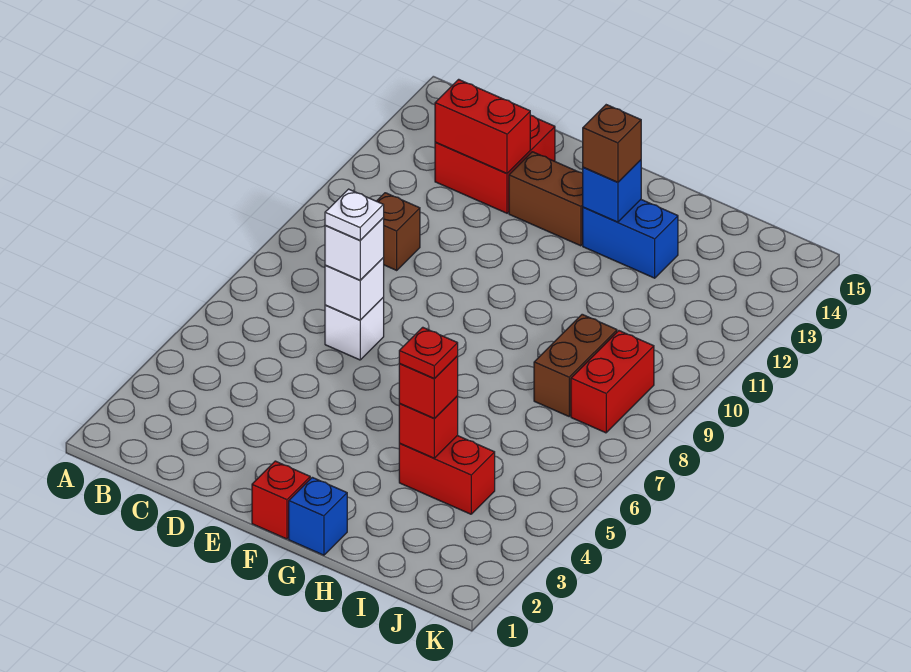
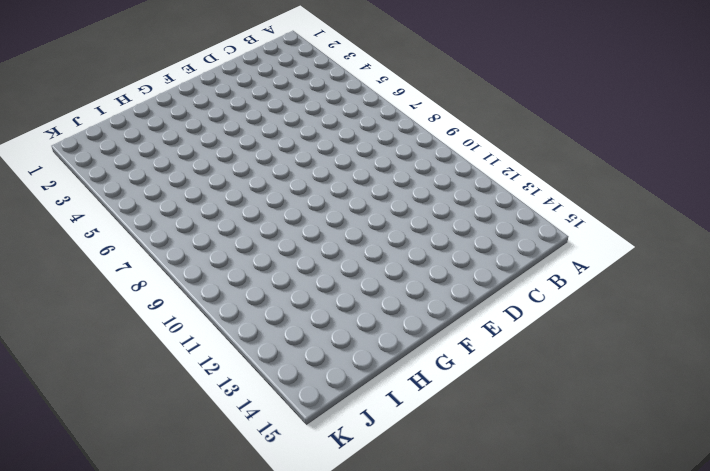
none -> brown 1x1 brick [377,193,420,270]
none -> red 2x2 brick [435,115,555,213]
none -> white 1x1 brick [325,298,384,360]

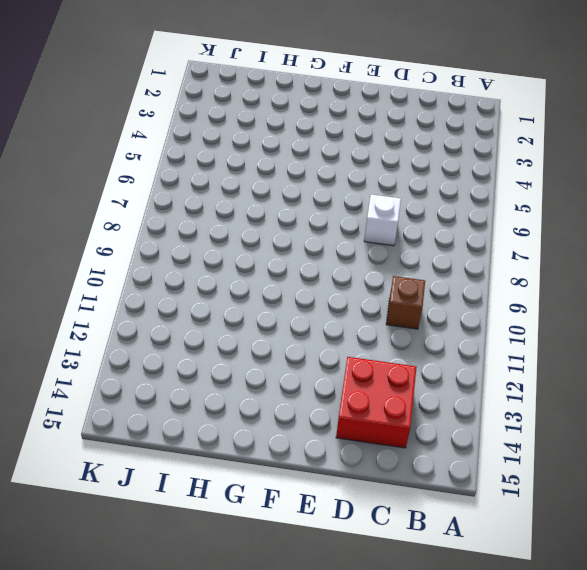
none -> brown 1x2 brick [509,152,583,246]
none -> red 1x1 brick [252,461,310,539]
none -> blue 1x1 brick [289,477,347,555]

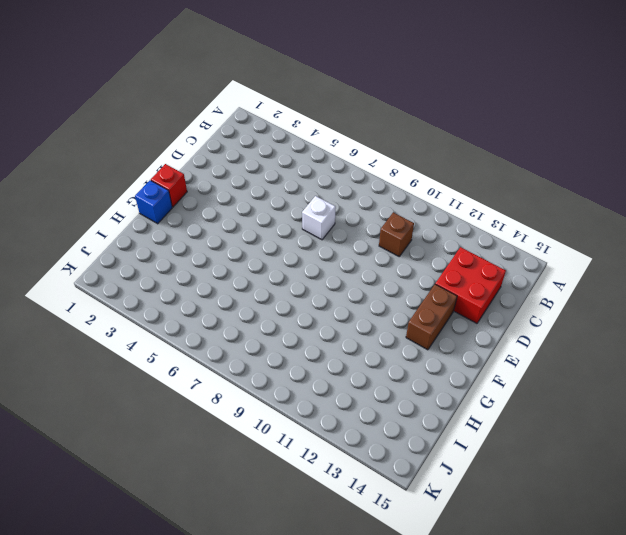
none -> blue 1x2 brick [583,200,678,278]
none -> red 1x2 brick [399,436,495,514]
none -> brown 1x2 brick [534,314,617,416]

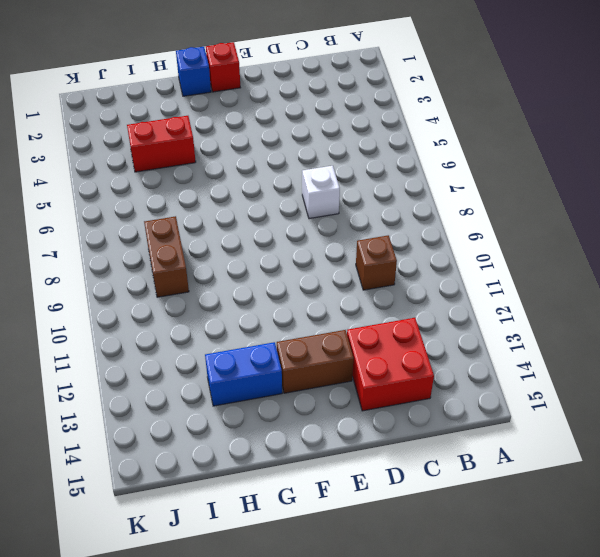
none -> red 1x2 brick [571,331,654,433]
none -> red 1x2 brick [435,79,530,174]
none -> white 1x1 brick [325,258,384,320]

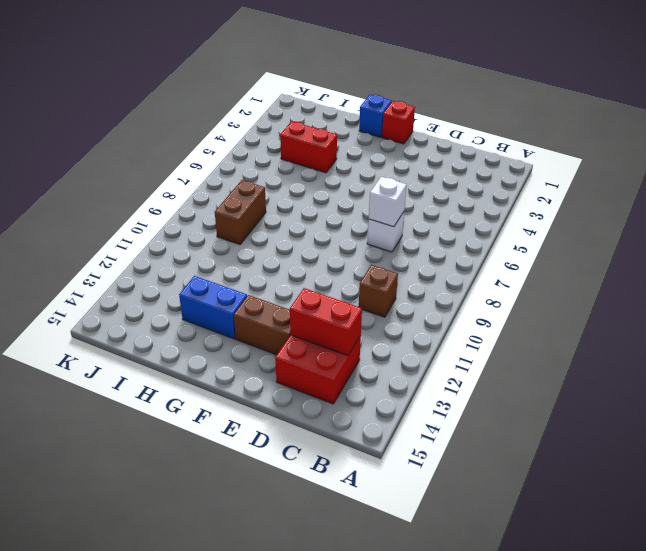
none -> red 1x2 brick [571,331,654,433]
none -> blue 1x1 brick [583,160,641,222]
none -> red 1x1 brick [399,396,458,458]

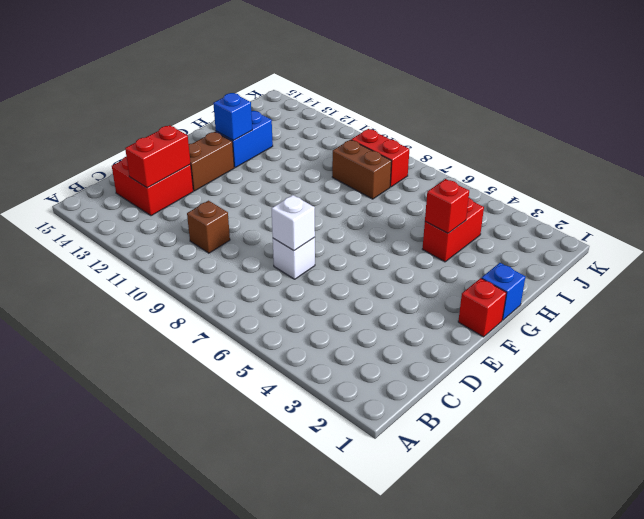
none -> white 1x1 brick [325,218,384,280]
none -> brown 1x1 brick [583,105,641,182]
none -> red 1x1 brick [399,356,458,419]

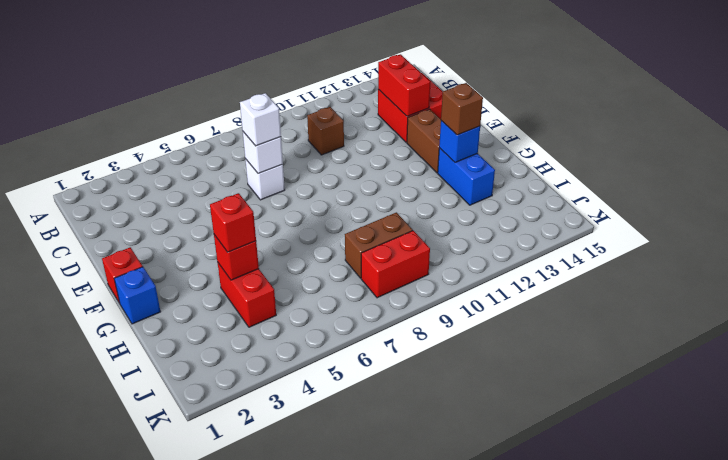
none -> white 1x1 plate [325,189,384,240]
none -> red 1x1 plate [399,327,458,379]

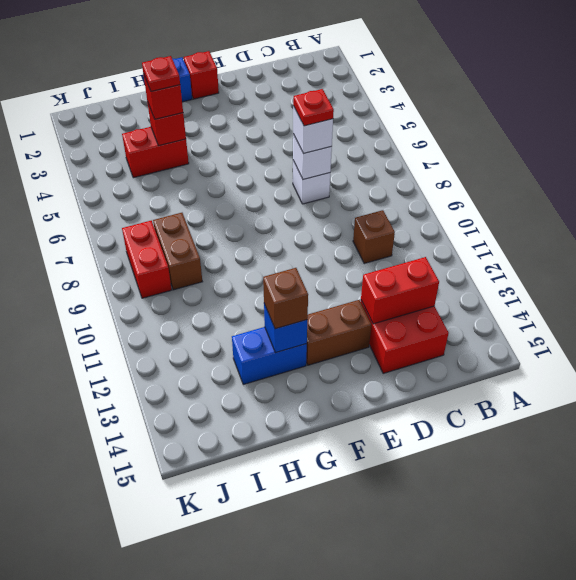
red 1x1 plate [293,89,334,126] -> white 1x1 plate [325,189,384,240]

